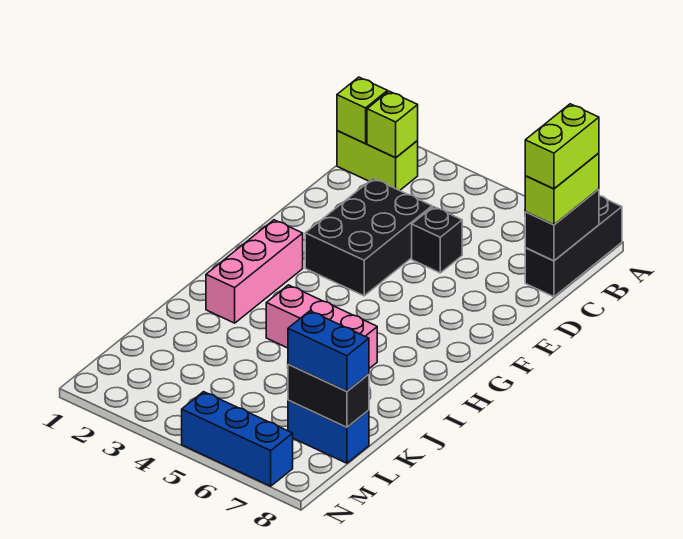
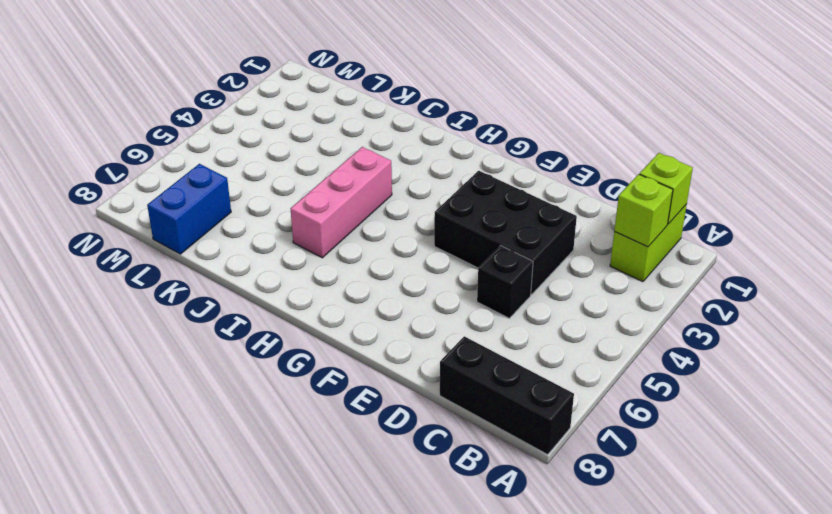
none -> pink 1x3 brick [206,220,303,323]
none -> blue 1x3 brick [182,392,293,486]
none -> black 1x2 brick [525,189,599,261]

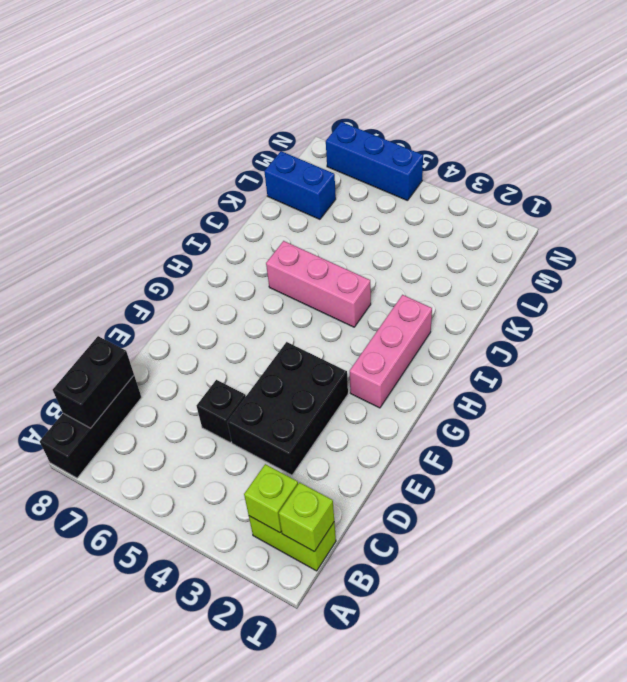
none -> black 1x2 brick [288,364,369,427]
none -> lime 1x2 brick [525,153,599,225]
none -> blue 1x2 brick [288,311,369,391]

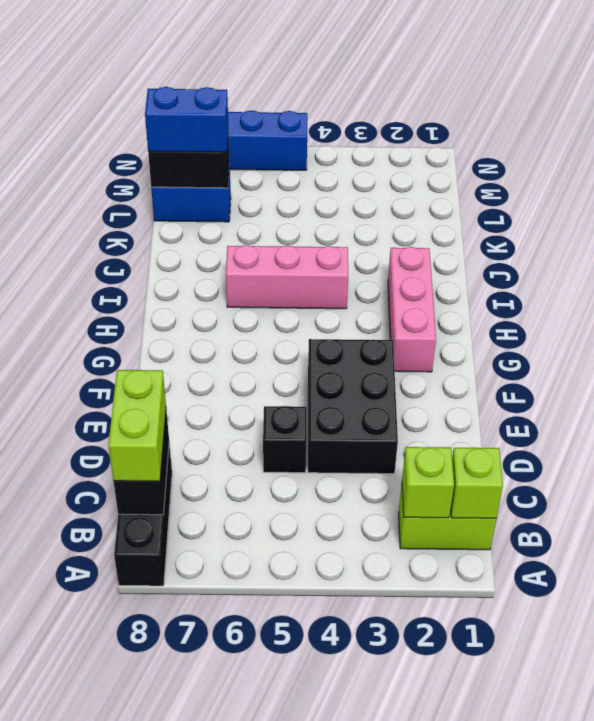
none -> lime 1x2 brick [525,104,599,189]

